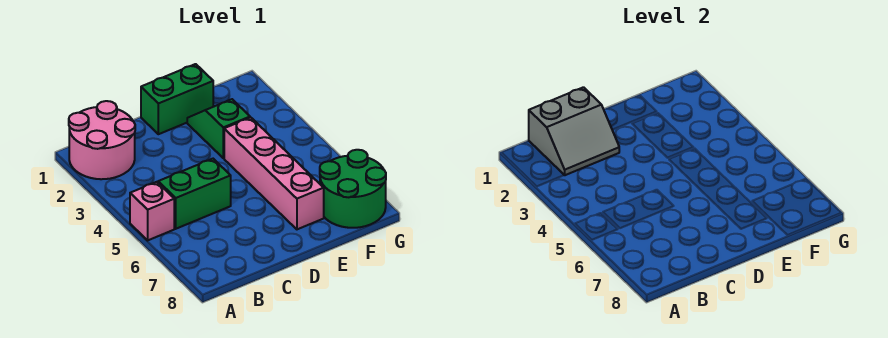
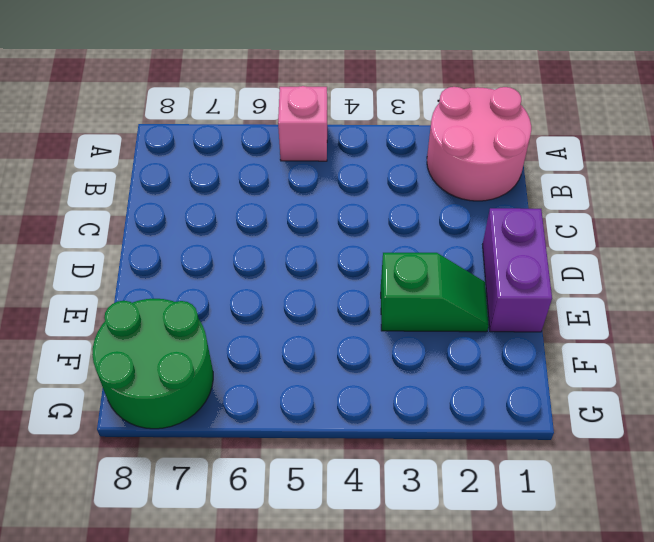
purple 1x2 brick [483,208,552,332] -> green 1x2 brick [141,64,213,134]
none -> green 1x2 brick [158,159,231,229]
none -> pink 1x4 brick [224,117,324,229]

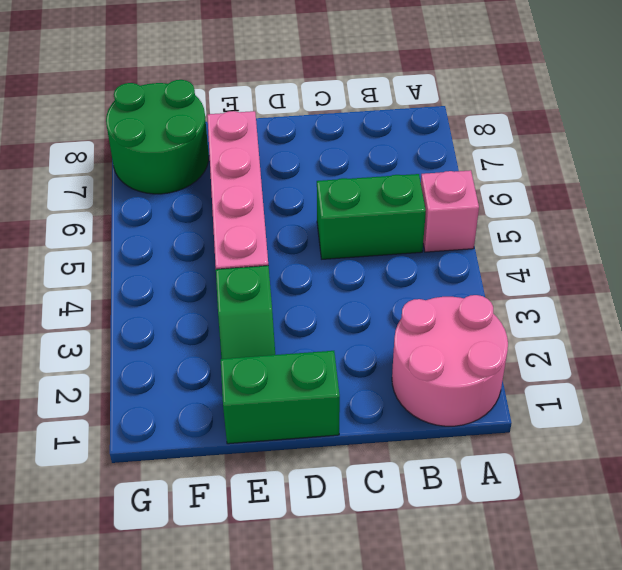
none -> grey 2x2 slope [529,87,619,175]

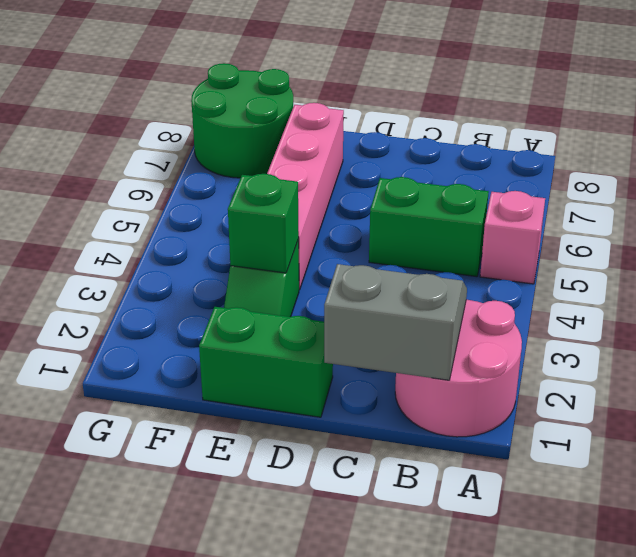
green 1x1 brick [228,174,299,273] -> none

